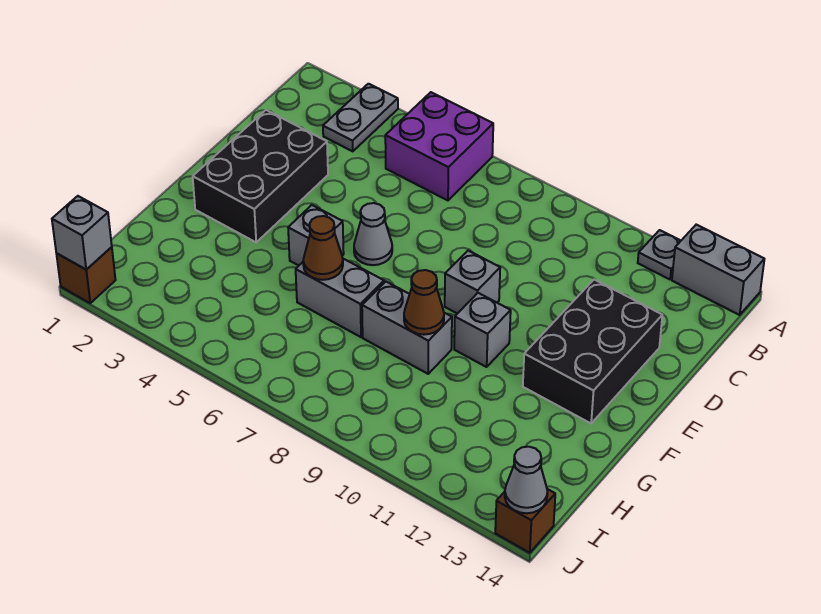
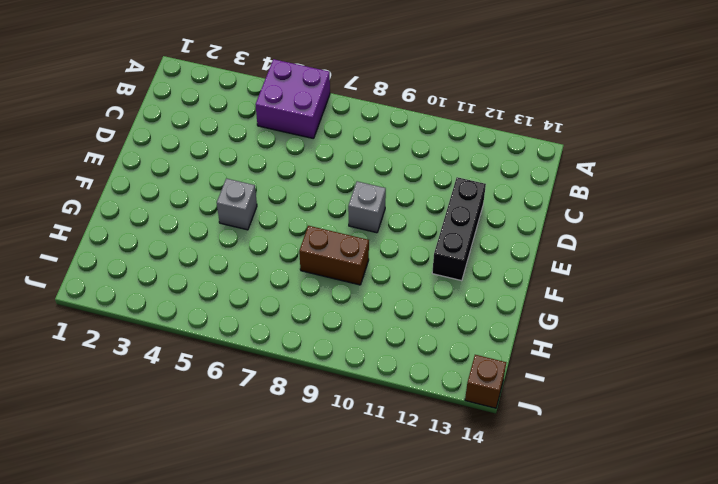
black 1x3 brick [432,177,486,281] -> black 2x3 brick [523,280,662,423]
brown 1x2 brick [299,226,369,285] -> grey 1x2 brick [362,282,452,374]
none -> grey 1x2 plate [323,84,398,151]
none -> grey 1x1 plate [638,230,681,279]
none -> grey 1x2 brick [672,225,764,315]

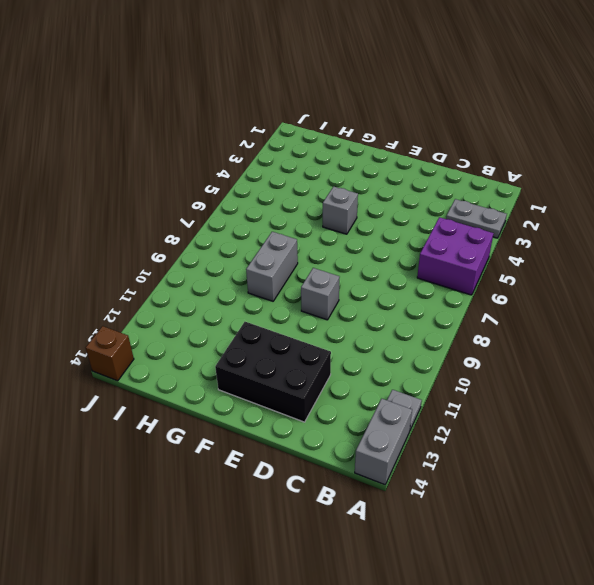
none -> black 2x3 brick [193,110,328,242]
none -> grey 1x1 cone [354,203,392,265]
none -> grey 1x1 brick [454,293,511,367]

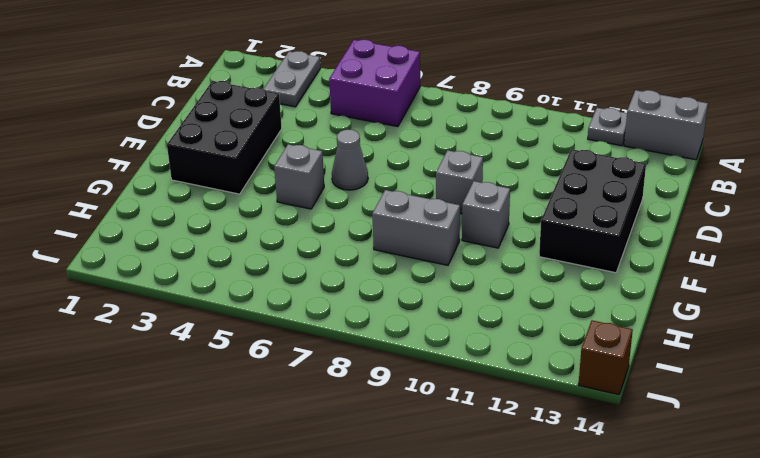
none -> grey 1x2 brick [296,259,384,337]
none -> brown 1x1 brick [56,247,115,303]
none -> brown 1x1 cone [303,216,343,280]

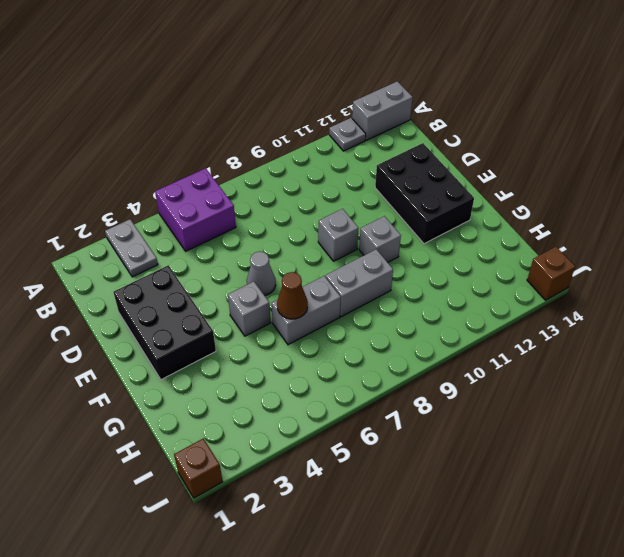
none -> brown 1x1 cone [404,270,444,335]
none -> grey 1x1 brick [52,196,112,270]
none -> grey 1x1 cone [505,447,547,513]

